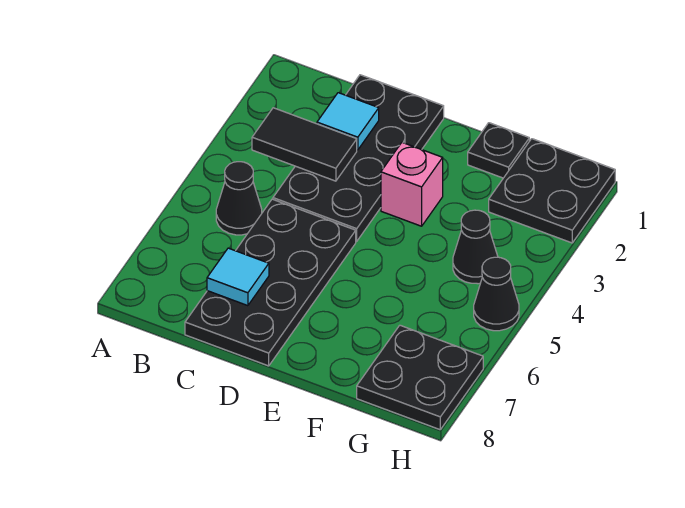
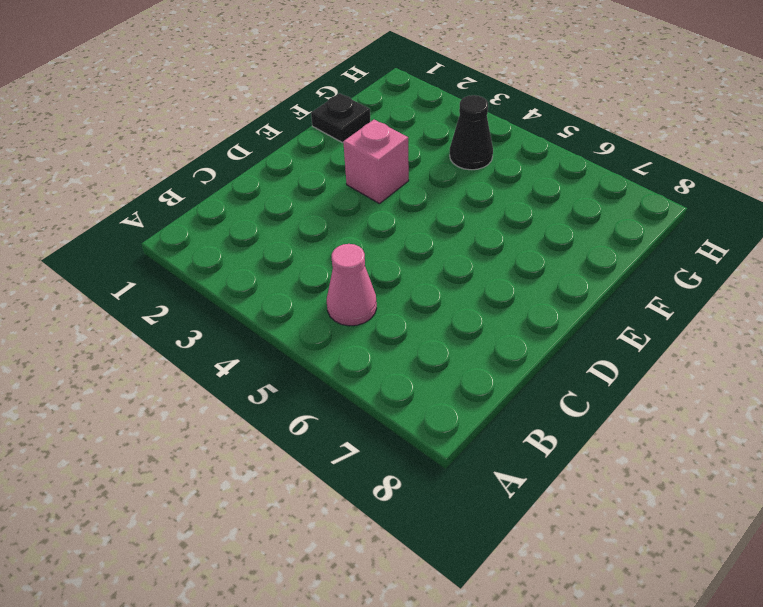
pink 1x1 cone [327,244,377,326] -> black 1x1 cone [216,162,262,235]
none -> black 2x4 plate [273,75,444,241]
none -> black 2x4 plate [185,199,356,366]
none -> black 2x2 plate [489,139,615,243]

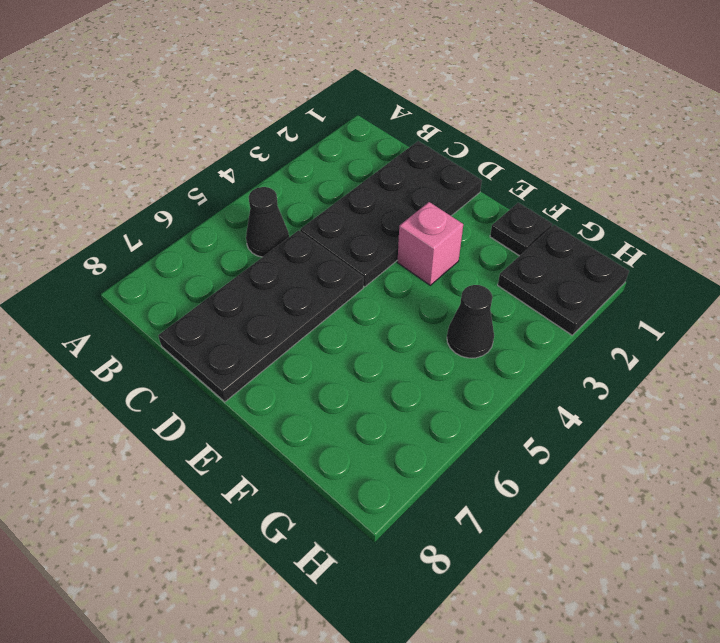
none -> black 2x2 plate [357,325,483,430]
none -> black 1x1 cone [474,257,519,331]
none -> black 1x2 tile [252,108,357,181]

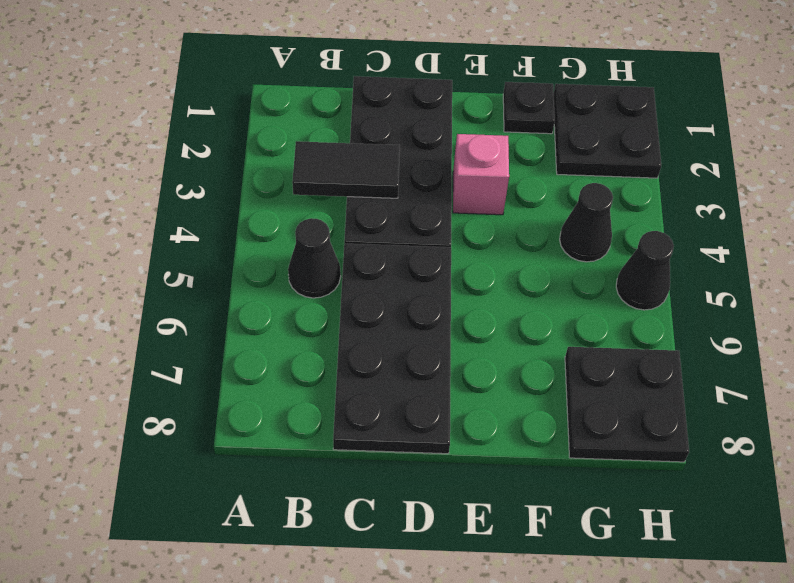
none -> cyan 1x1 tile [317,93,379,150]
none -> cyan 1x1 tile [207,248,269,306]

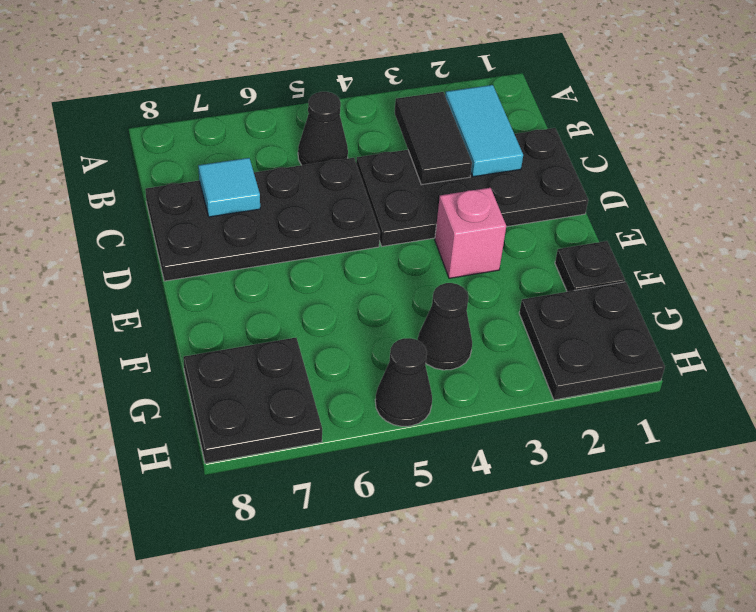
cyan 1x2 tile [445,85,523,177] -> cyan 1x1 tile [317,93,379,150]

